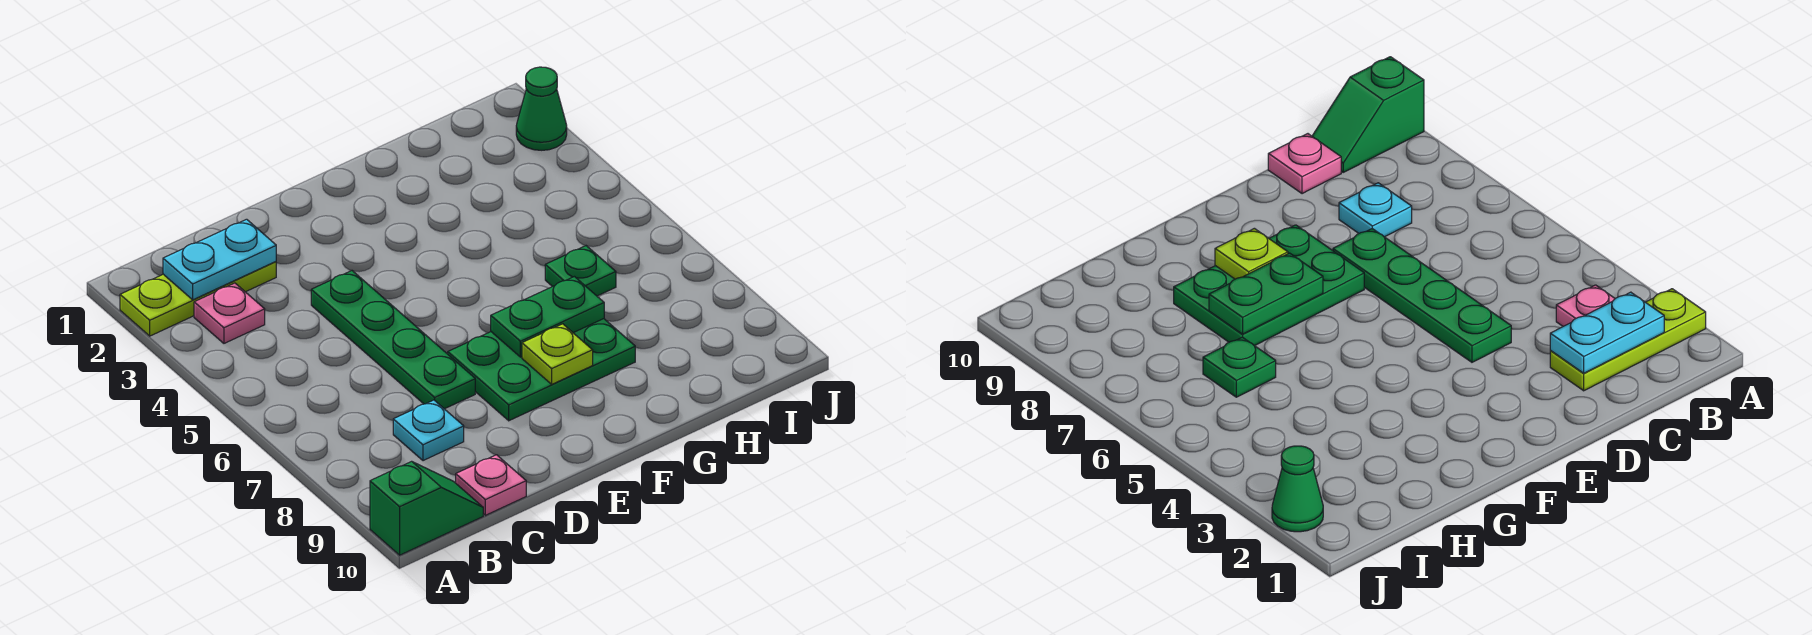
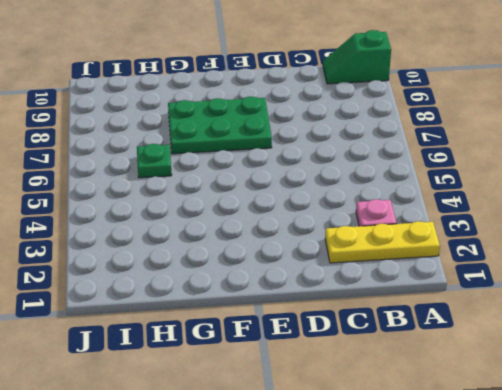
yellow 1x3 plate [325,221,440,263] -> lime 1x3 plate [120,262,276,336]
none -> cyan 1x1 plate [393,400,464,461]
none -> pink 1x1 plate [456,455,526,515]
none -> green 1x4 plate [311,270,475,409]

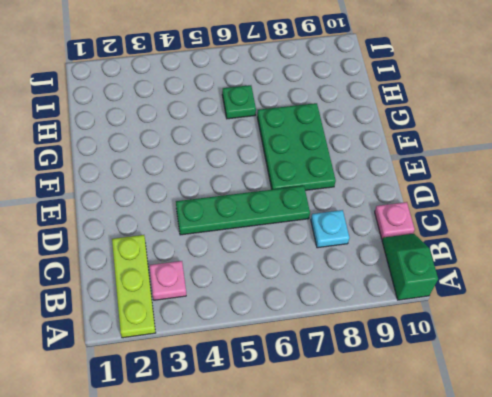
none -> green 1x1 cone [516,67,567,150]
none -> cyan 1x2 plate [163,219,276,300]
none -> green 1x2 plate [491,277,604,357]

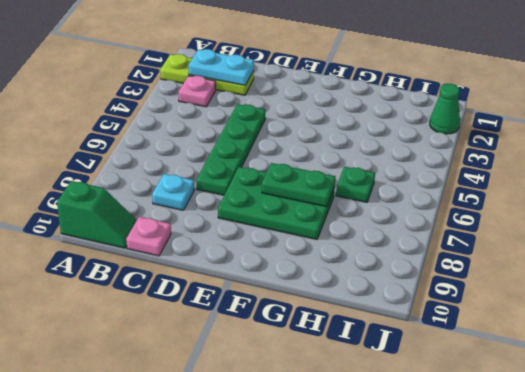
none -> lime 1x1 plate [522,324,593,384]

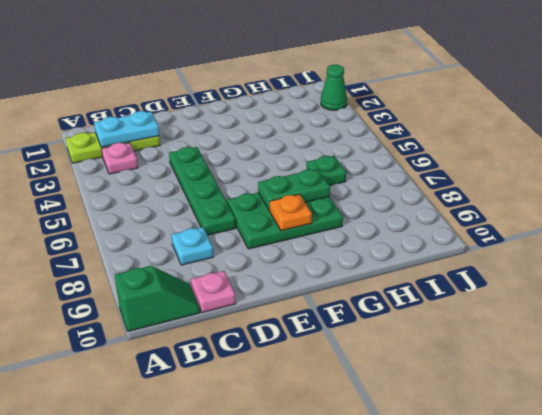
orange 1x1 plate [270,194,312,231] -> lime 1x1 plate [522,324,593,384]

